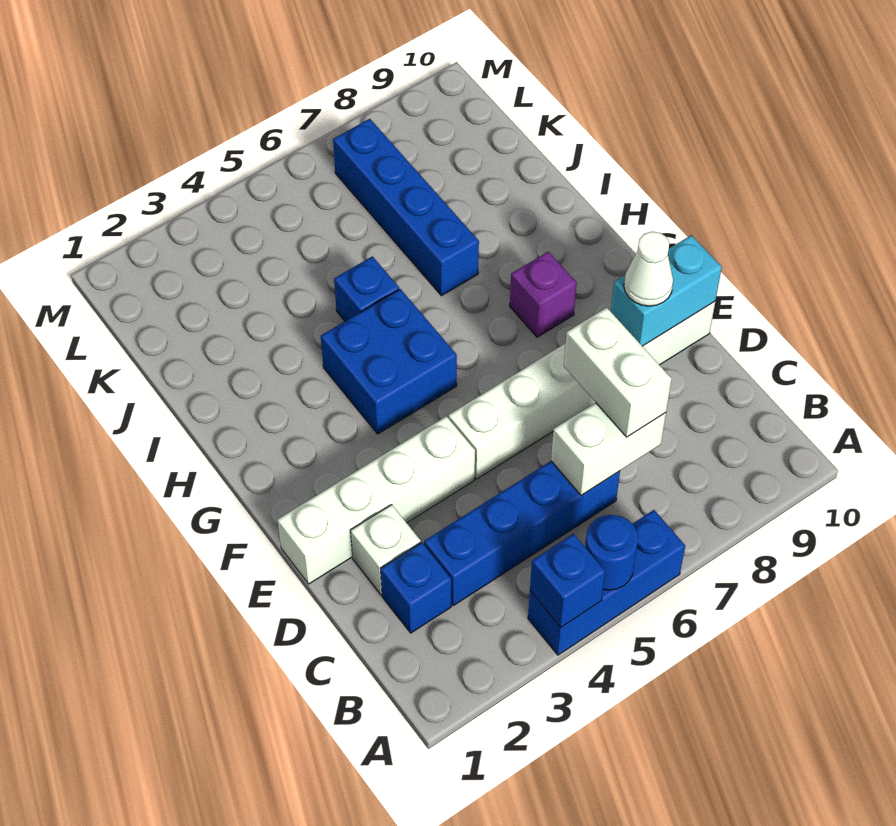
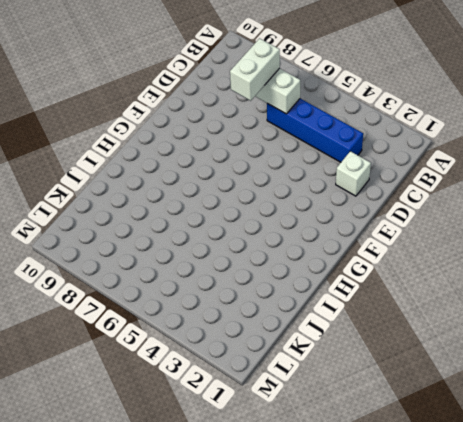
none -> blue 1x3 brick [528,510,685,655]
none -> blue 1x1 brick [381,543,451,633]
none -> white 1x4 brick [277,416,475,584]

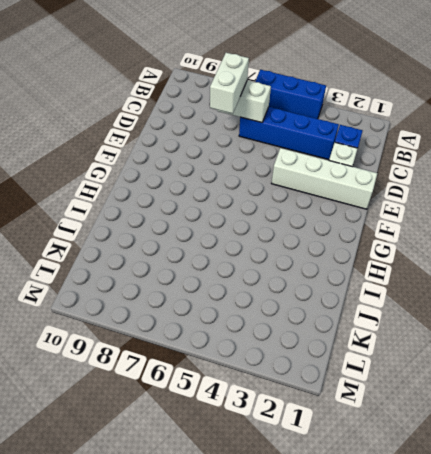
none -> white 1x6 brick [449,302,715,479]
none -> blue 2x2 brick [321,289,457,434]
none -> purple 1x1 brick [510,252,577,337]

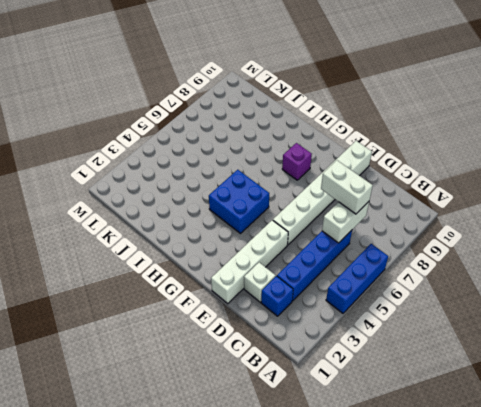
none -> blue 1x1 brick [334,256,399,321]
none -> blue 1x4 brick [333,119,479,296]
none -> blue 1x1 brick [530,534,605,627]

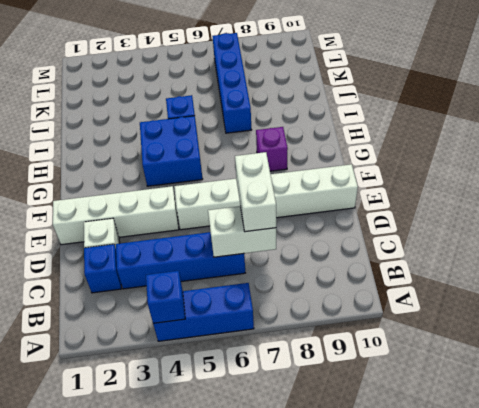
none -> blue 1x1 round brick [585,515,638,590]
none -> cyan 1x2 brick [611,235,722,346]
none -> white 1x1 cone [624,232,673,306]

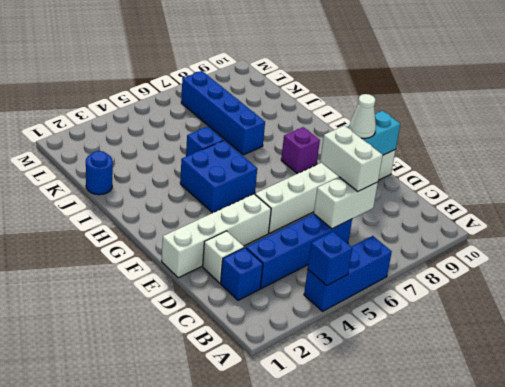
blue 1x1 round brick [86,151,113,195] -> blue 1x1 round brick moved to [585,515,638,590]

